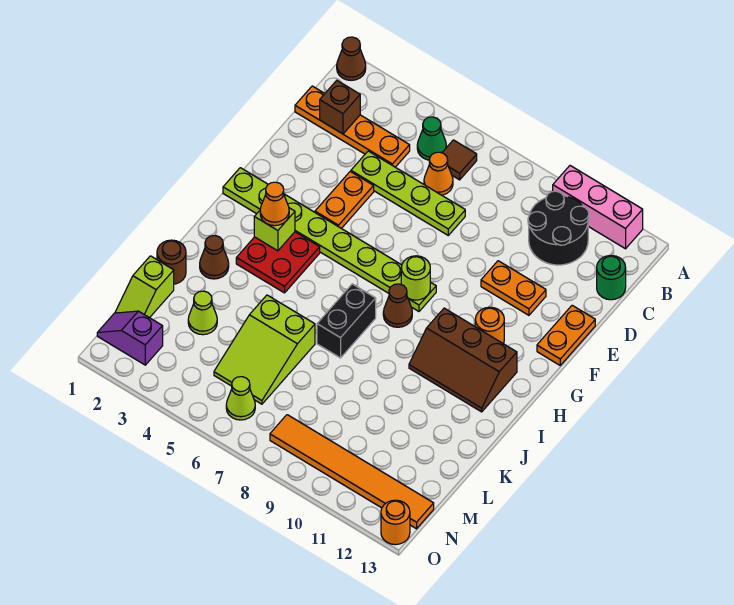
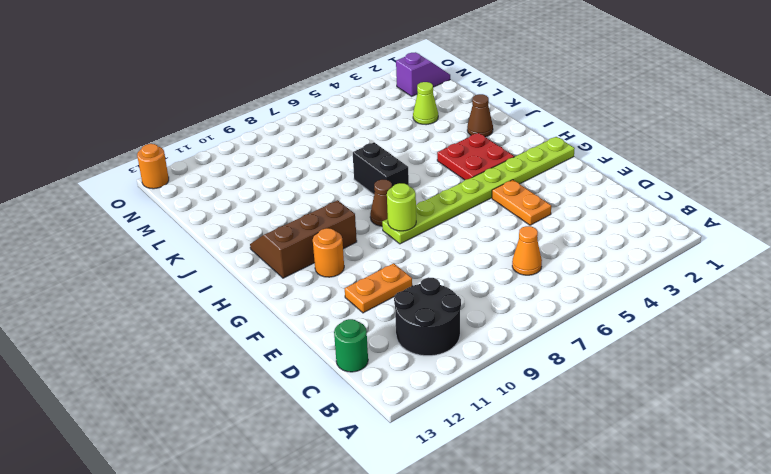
none -> brown 1x1 cone [337,37,366,80]
none -> pink 1x3 brick [553,166,643,249]
none -> green 1x1 cone [417,117,446,160]
none -> brown 1x1 tile [442,140,477,180]

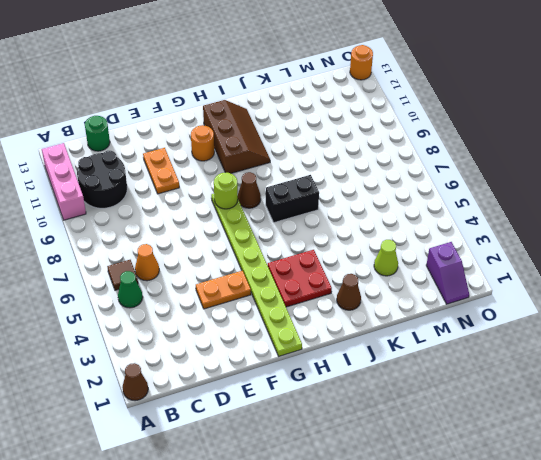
none -> orange 1x4 plate [295,86,410,167]
none -> lime 1x4 plate [351,151,465,235]
none -> orange 1x2 plate [537,305,595,365]
none -> brown 1x1 round brick [157,240,186,284]

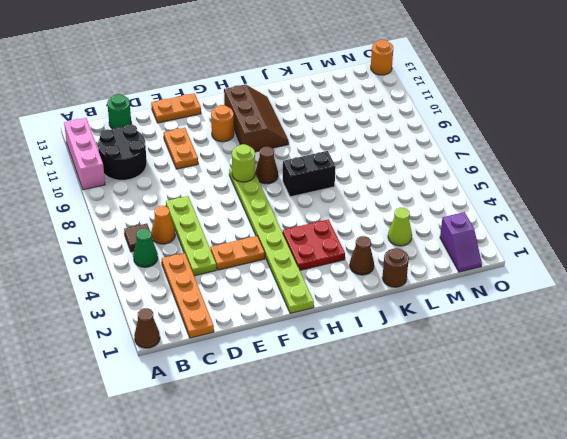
none -> lime 2x3 slope [214,295,315,404]
none -> lime 1x2 slope [115,256,174,318]
none -> lime 1x1 cone [226,377,255,420]
none -> orange 1x6 tile [270,415,434,529]

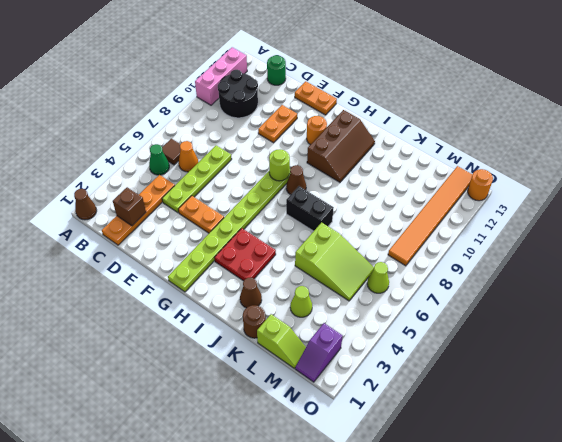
none -> lime 1x1 brick [254,208,295,251]
none -> orange 1x1 cone [260,182,289,226]

